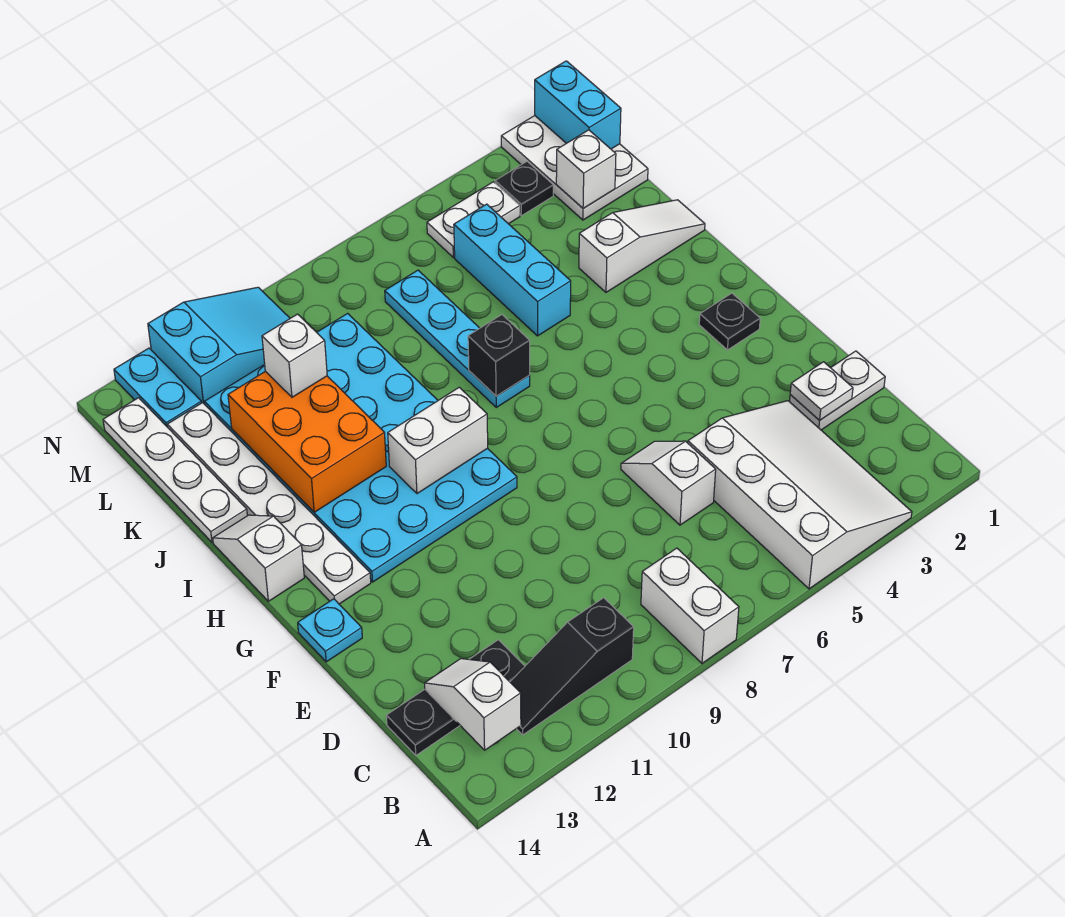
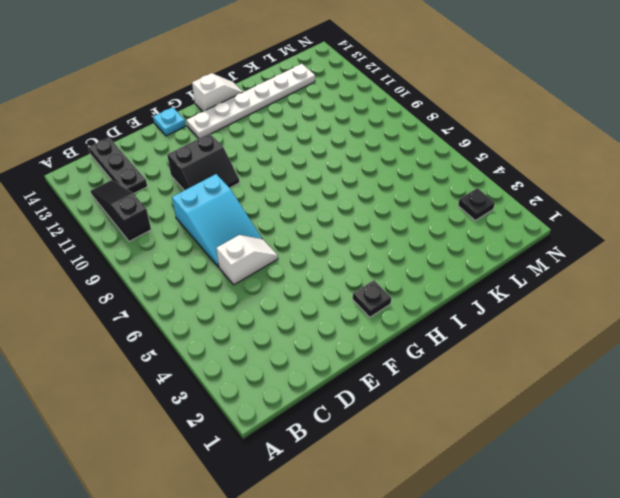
cyan 2x3 slope [172,174,262,267] -> cyan 2x3 slope moved to [148,287,290,404]
black 2x2 slope [167,133,240,190] -> none
none -> white 3x4 slope [688,401,912,589]
none -> white 1x2 brick [641,548,739,663]
none -> white 1x2 plate [790,351,885,430]

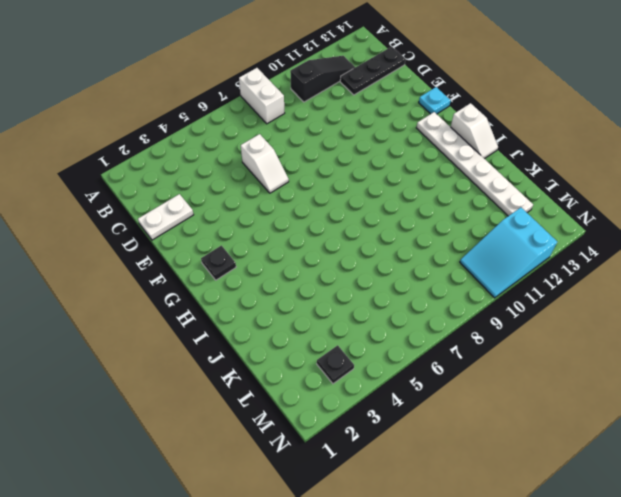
none -> white 3x4 slope [688,401,912,589]
none -> cyan 4x6 plate [205,313,517,582]
none -> cyan 1x4 plate [385,270,530,407]

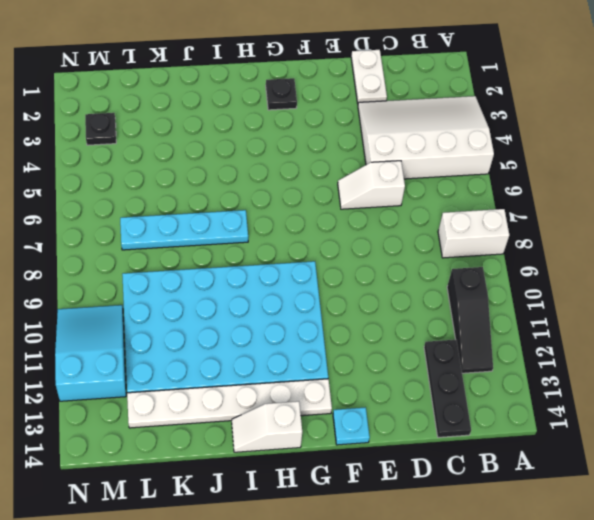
none -> white 1x3 slope [579,200,705,292]
none -> cyan 1x3 brick [454,204,571,336]
none -> white 1x4 plate [103,398,247,542]

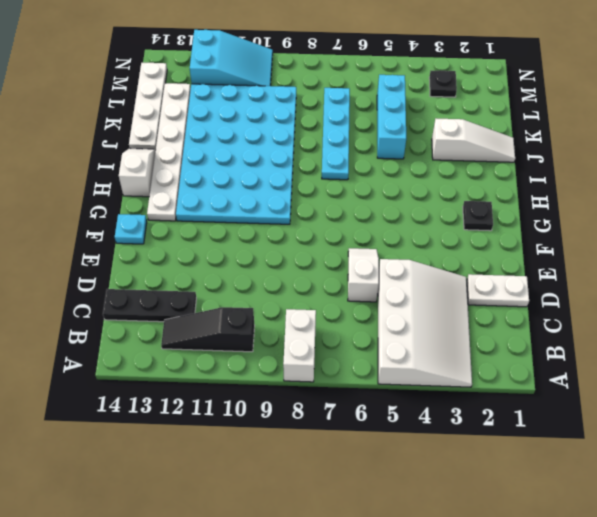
none -> white 2x3 plate [501,116,648,220]
none -> white 1x2 plate [427,182,520,258]
none -> cyan 1x2 plate [114,348,202,427]

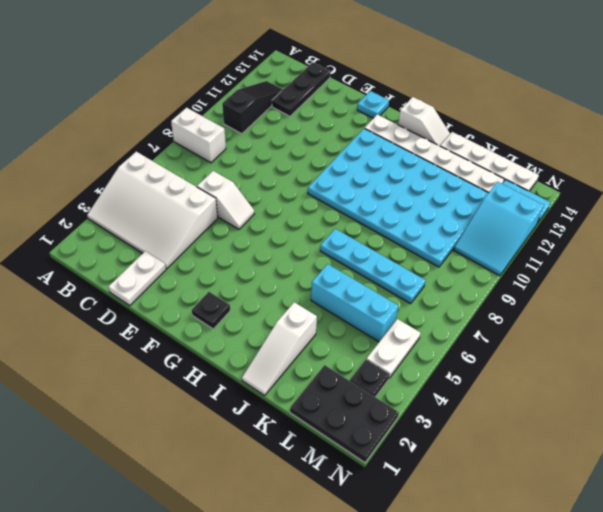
black 2x3 plate [290,365,399,462] -> white 2x3 plate [501,116,648,220]
none -> white 1x2 slope [424,659,521,750]
none -> white 1x1 plate [790,362,853,421]
none -> white 1x2 brick [388,387,488,494]

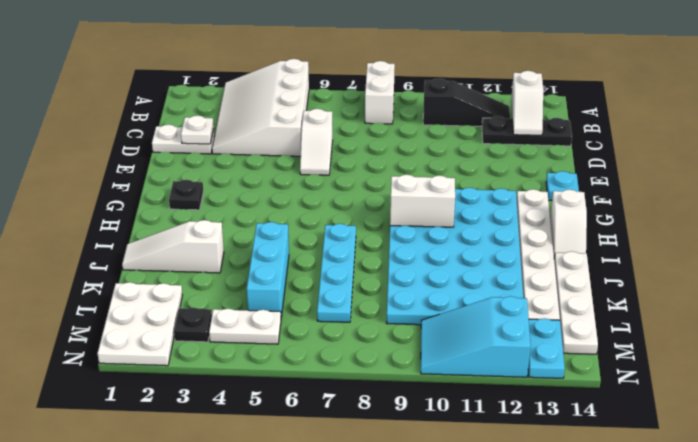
none -> black 1x1 brick [468,315,530,396]
none -> orange 2x3 brick [228,371,386,512]
none -> white 1x1 brick [556,130,616,208]

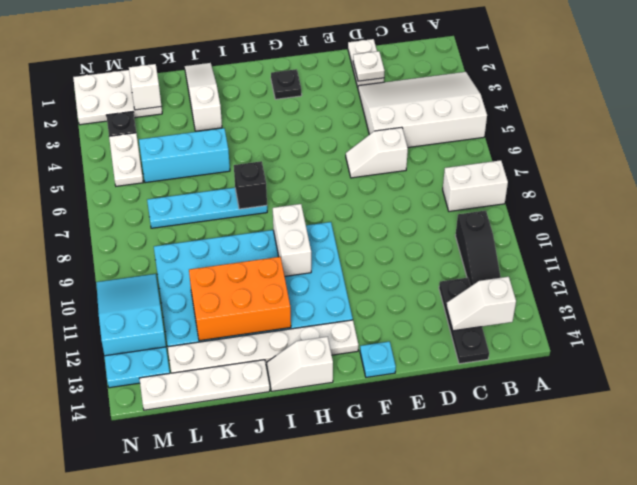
none -> cyan 1x2 brick [535,61,621,149]
none -> white 1x1 brick [262,314,327,397]

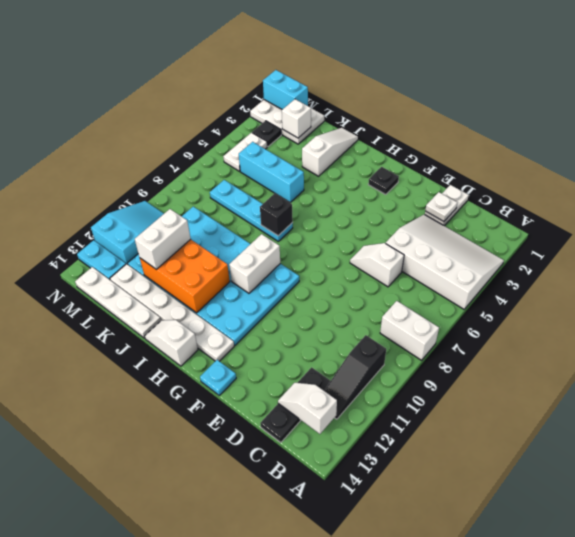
white 1x2 brick [135,209,191,270] -> white 1x1 brick [262,314,327,397]

